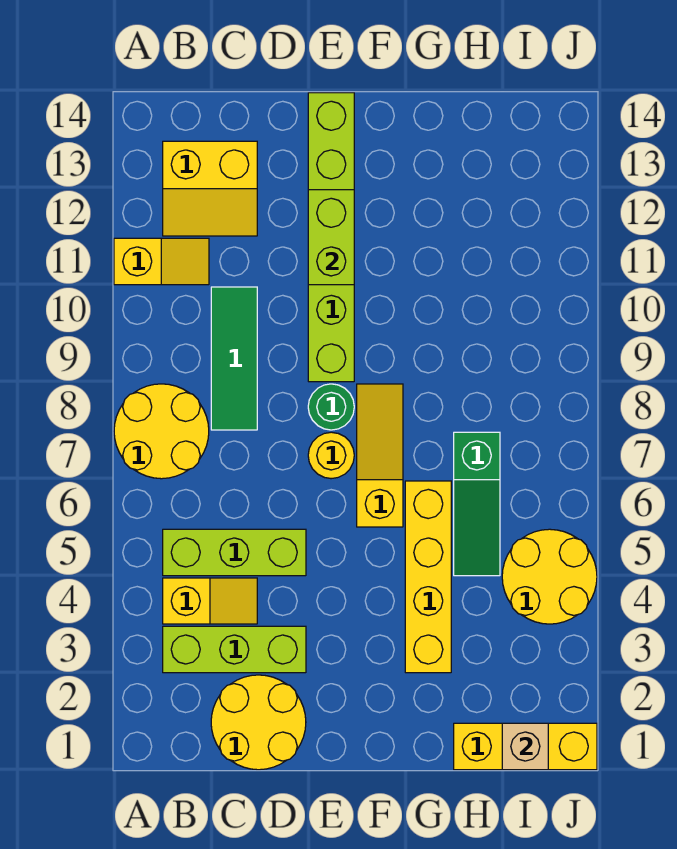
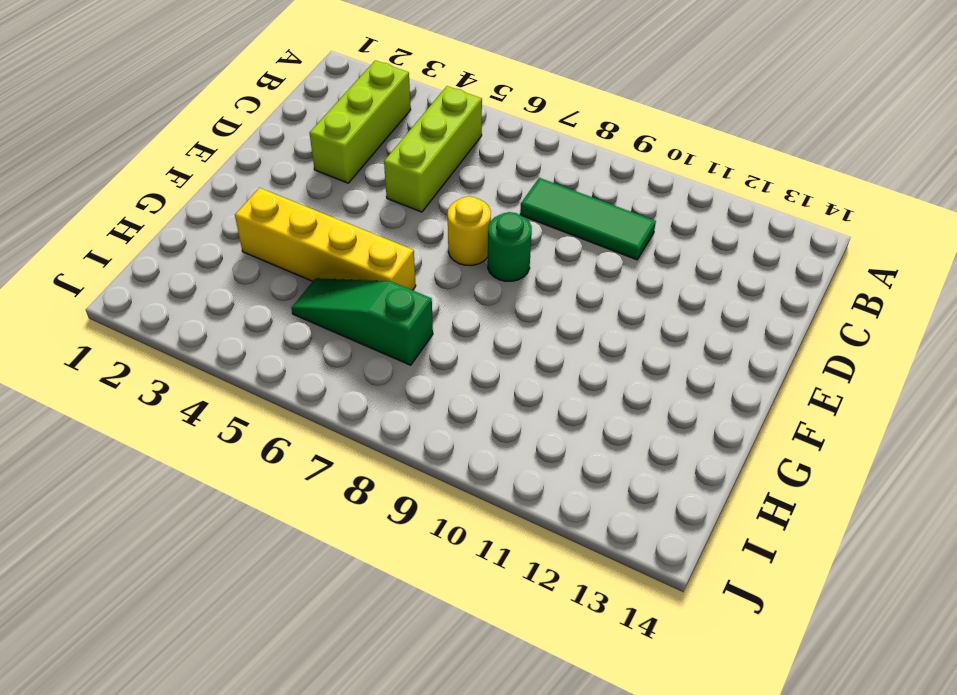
none -> yellow 2x2 round brick [114,384,209,479]
none -> yellow 1x2 slope [114,238,209,285]
none -> yellow 1x2 slope [163,578,257,624]

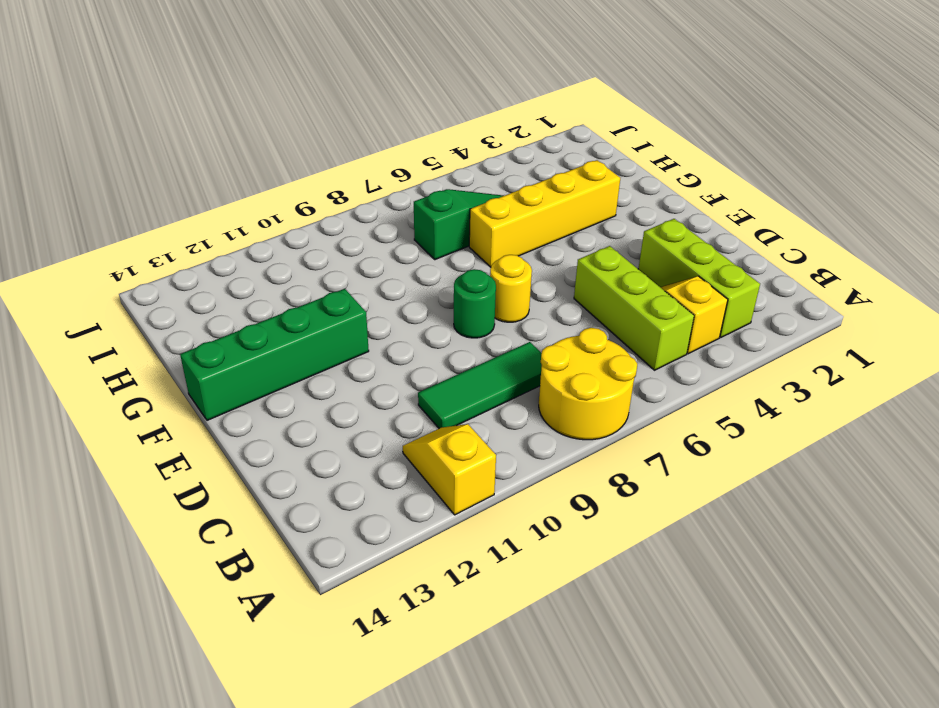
green 1x4 brick [180,289,369,420] -> none
none -> yellow 2x2 slope [163,141,257,236]
none -> yellow 2x2 round brick [211,675,306,770]
none -> lime 1x6 brick [308,93,354,382]

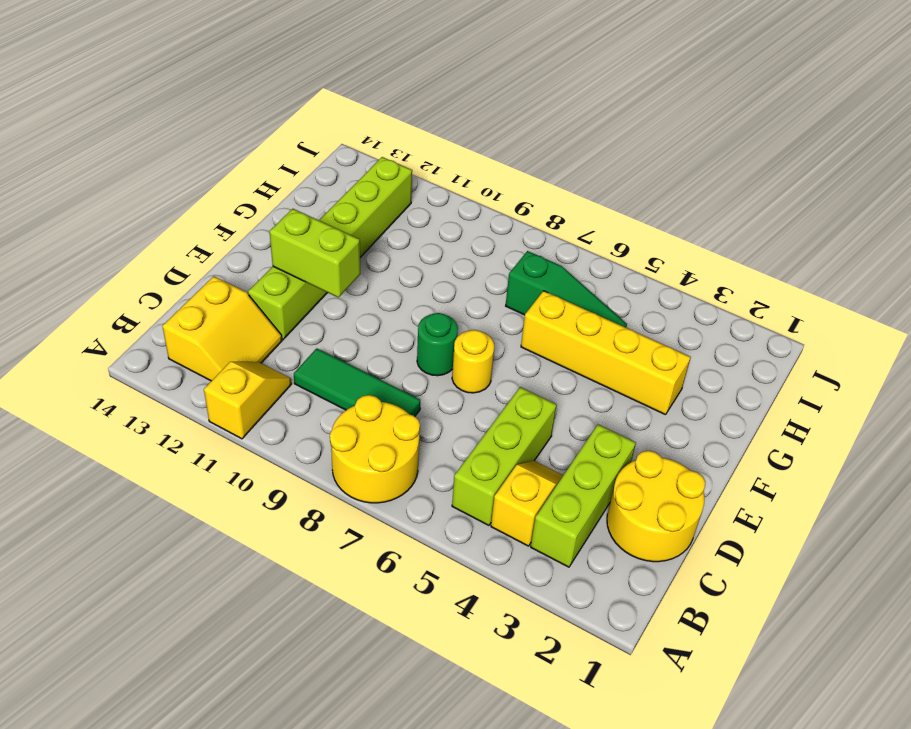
lime 1x6 brick [248,157,412,340] -> lime 1x6 brick turned to [308,93,354,382]
none -> yellow 1x3 slope [357,384,403,527]
none -> yellow 1x3 brick [454,723,597,770]
none -> yellow 2x2 round brick [502,529,597,624]

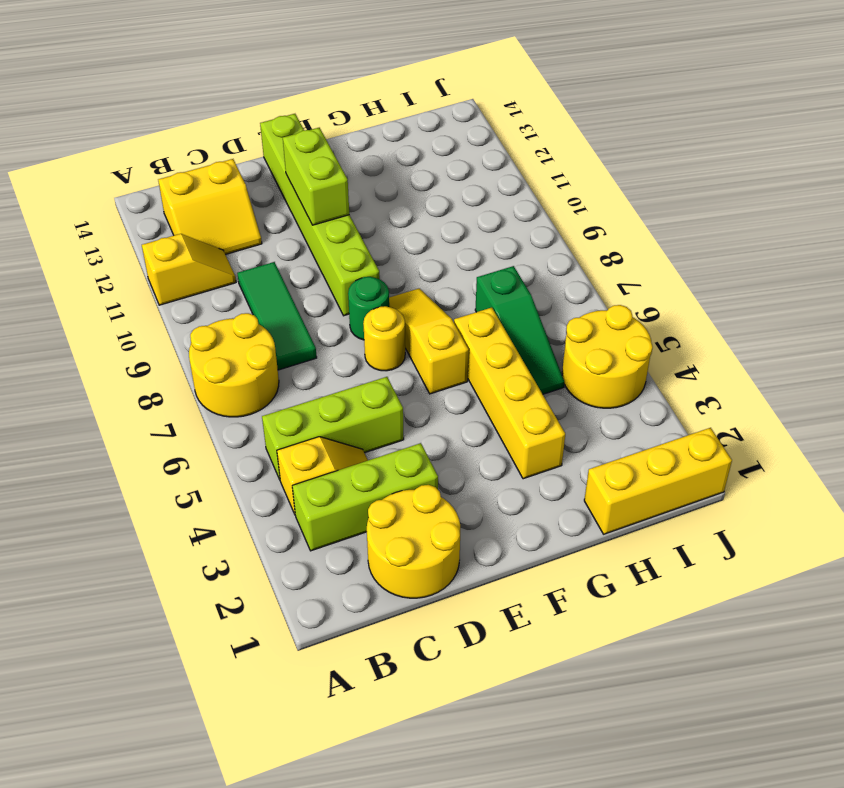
none -> tan 1x1 brick [502,723,548,770]

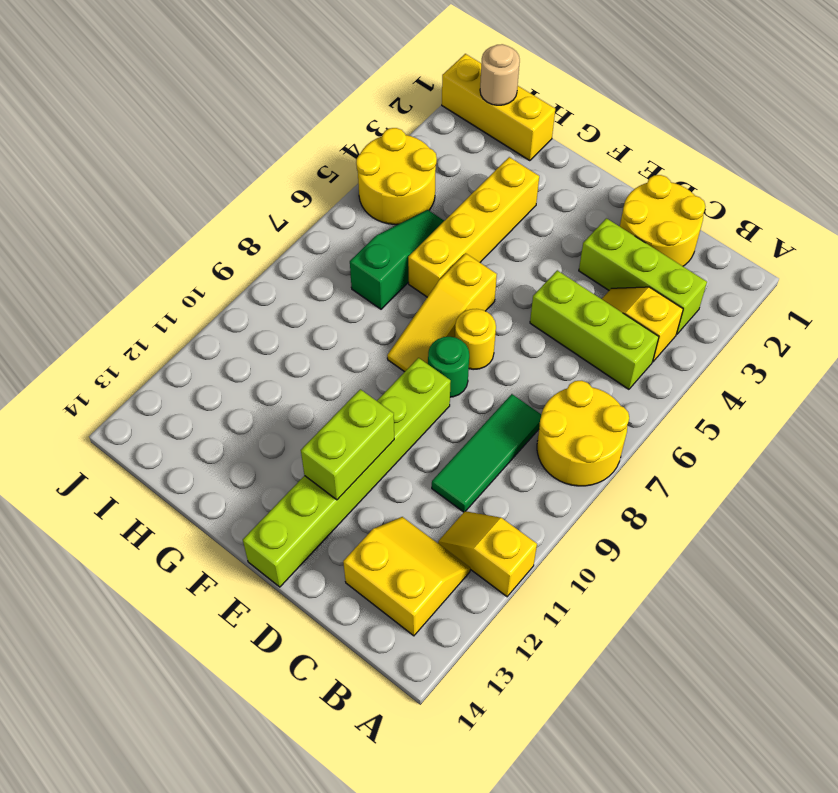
tan 1x1 round brick [480,44,520,105] -> tan 1x1 brick [502,723,548,770]

